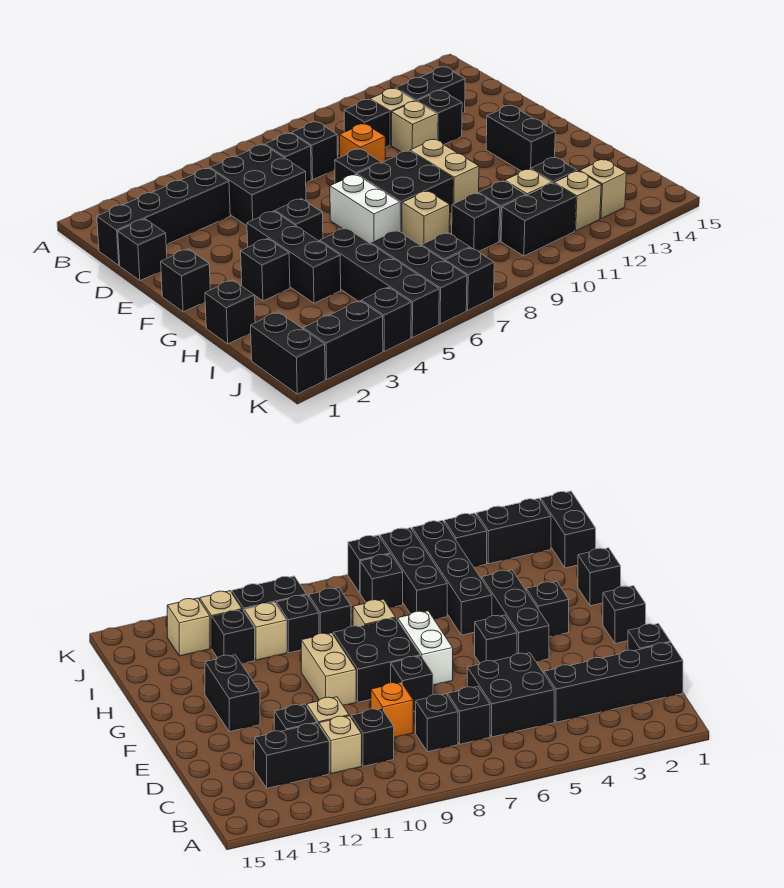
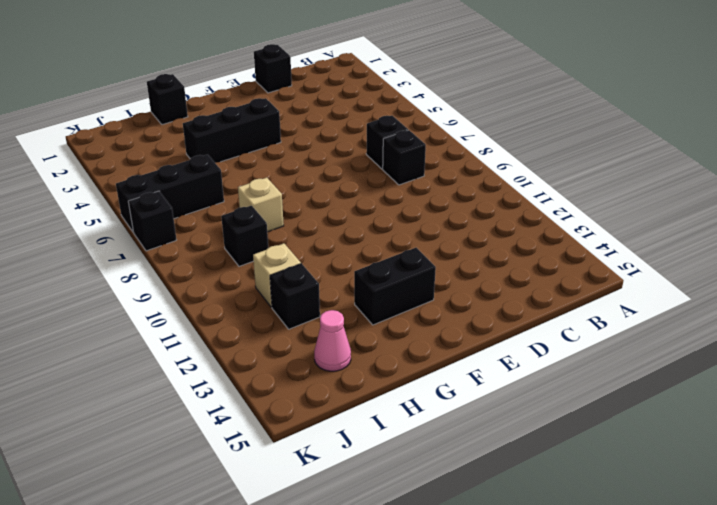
pink 1x1 cone [314,310,351,371] -> none
none -> black 1x4 brick [97,168,230,265]
none -> black 2x2 brick [210,145,306,226]
none -> black 1x1 brick [344,99,389,148]
none -> tan 1x1 brick [370,89,415,145]

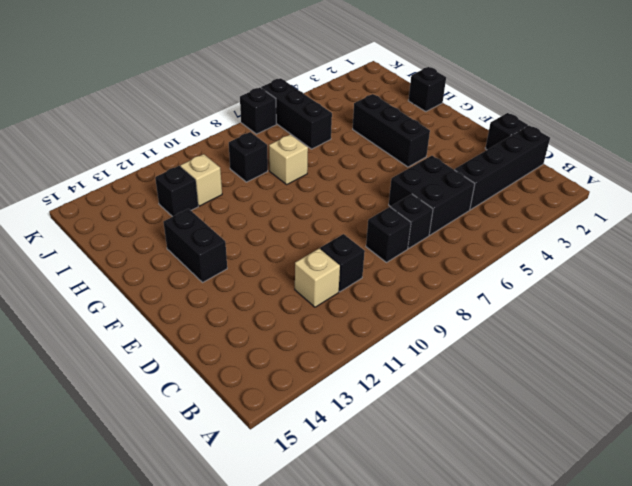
none -> black 1x2 brick [396,67,465,113]
none -> orange 1x1 brick [340,124,385,163]
none -> tan 1x1 brick [392,102,437,152]
none -> black 1x1 brick [417,90,462,145]

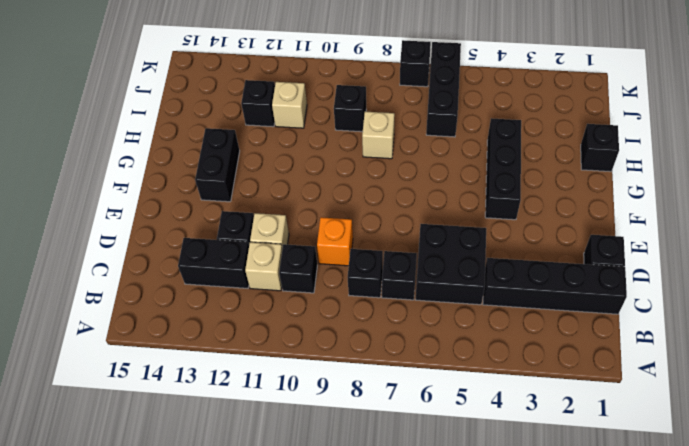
none -> black 1x1 brick [335,149,381,183]
none -> black 1x1 brick [161,249,210,312]
none -> black 1x1 brick [275,199,323,241]
none -> white 1x2 brick [330,174,400,244]

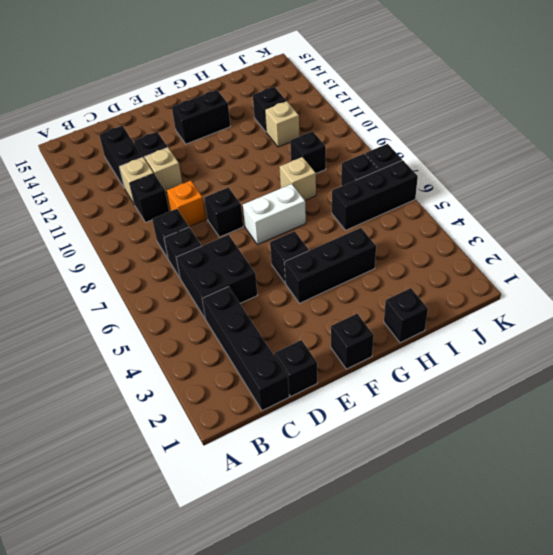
none -> black 2x2 brick [357,151,453,233]
none -> tan 1x2 brick [410,139,479,204]
none -> black 1x1 brick [241,239,290,301]
none -> black 1x4 brick [320,228,439,338]

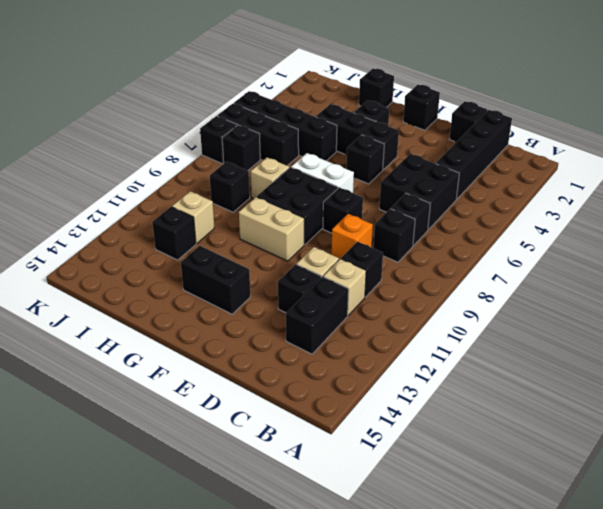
none -> black 1x1 brick [479,181,526,241]
none -> black 1x2 brick [251,312,325,394]
none -> black 1x2 brick [501,183,576,256]
none -> tan 1x1 brick [554,171,601,231]

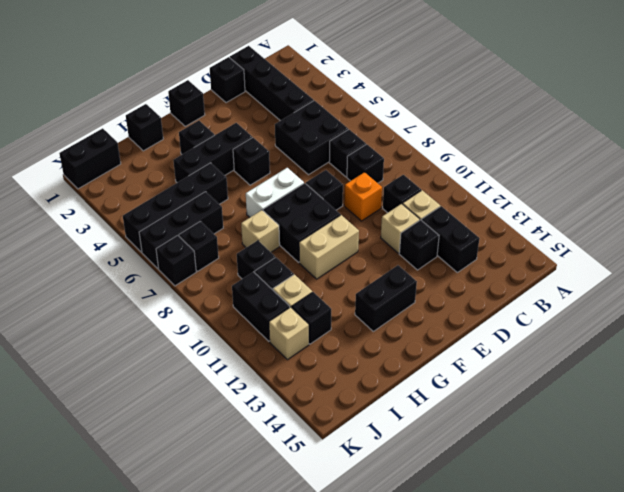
none -> tan 1x1 brick [580,159,627,219]
none -> black 1x2 brick [303,301,383,380]
none -> black 1x1 brick [361,287,411,351]

